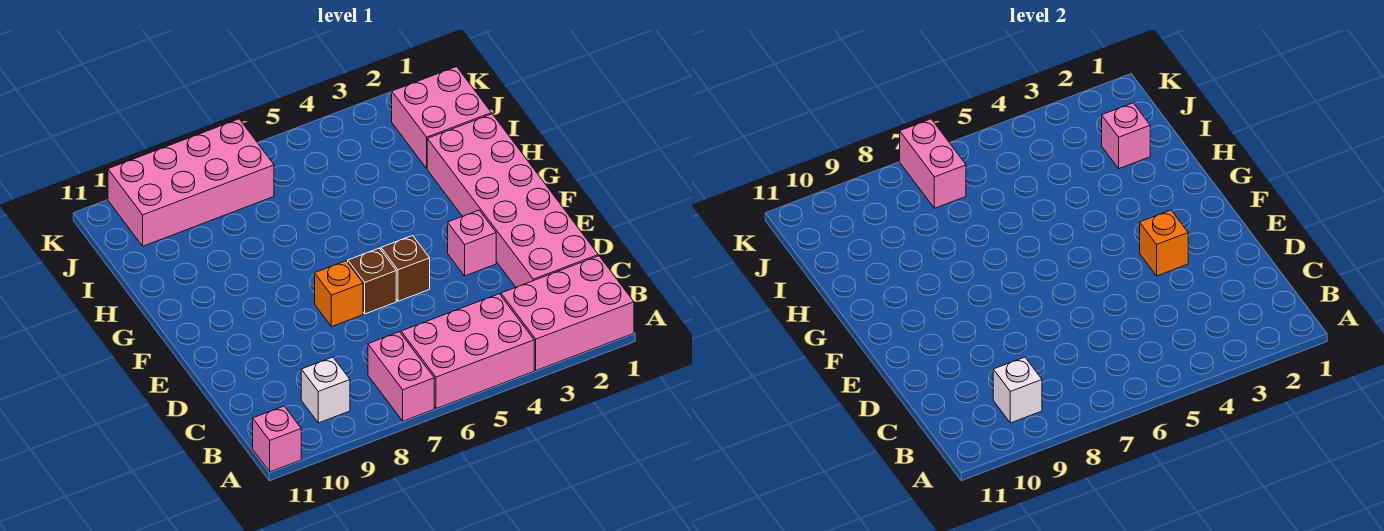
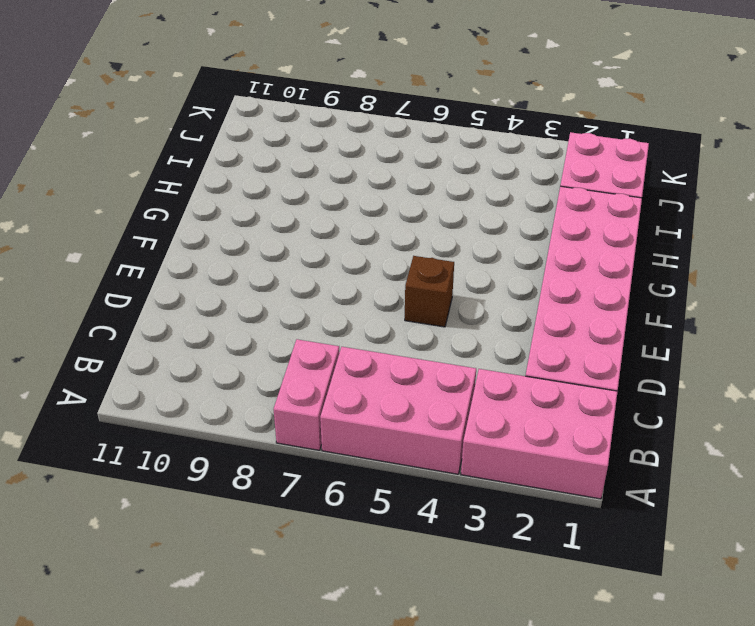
none -> pink 1x1 brick [253,406,301,472]
none -> white 1x1 brick [301,357,350,423]
none -> pink 1x1 brick [448,210,496,276]

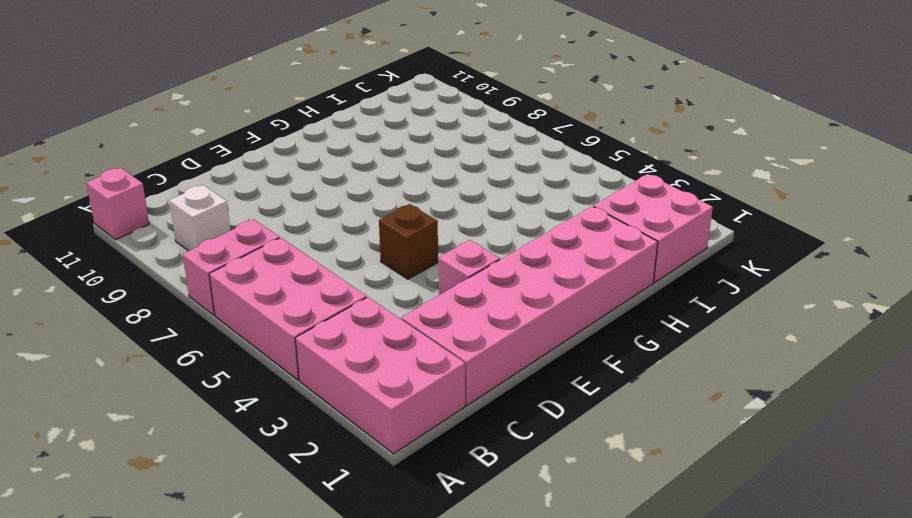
none -> brown 1x1 brick [348,248,396,314]
none -> orange 1x1 brick [315,261,363,327]
none -> pink 2x4 brick [108,119,274,246]

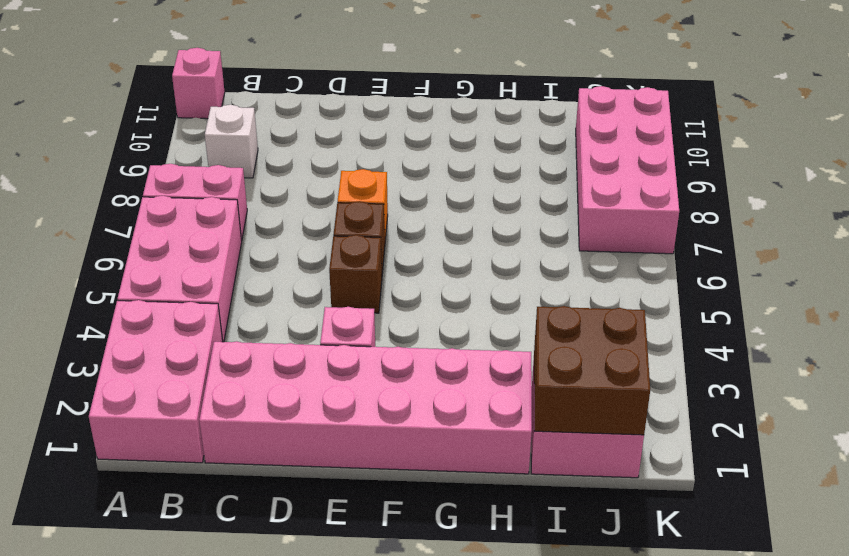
brown 2x2 brick [534,306,650,435] -> pink 1x1 brick [1102,103,1150,169]
none -> white 1x1 brick [993,357,1042,423]
none -> orange 1x1 brick [1140,210,1188,276]
none -> pink 1x2 brick [900,119,966,208]

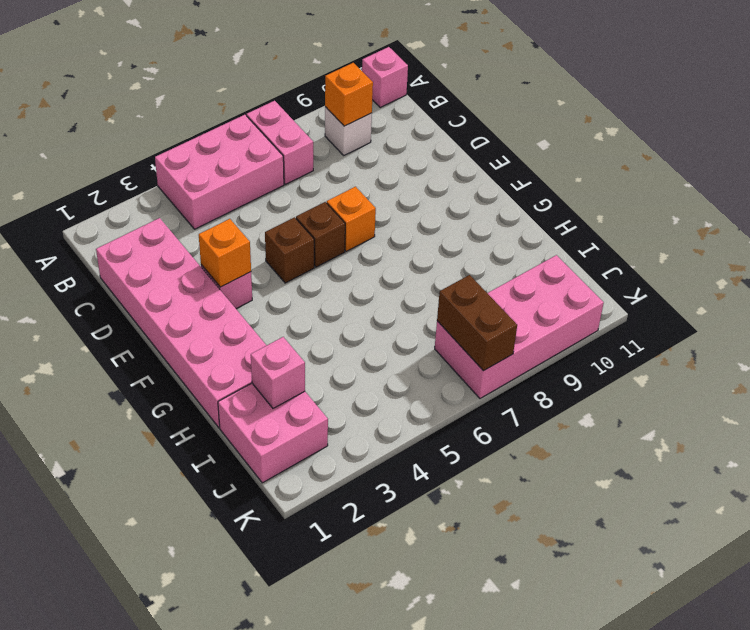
orange 1x1 brick [325,63,373,126] -> white 1x1 brick [993,357,1042,423]
brown 1x2 brick [437,275,517,371] -> pink 1x2 brick [900,119,966,208]
none -> pink 2x3 brick [501,256,634,370]

